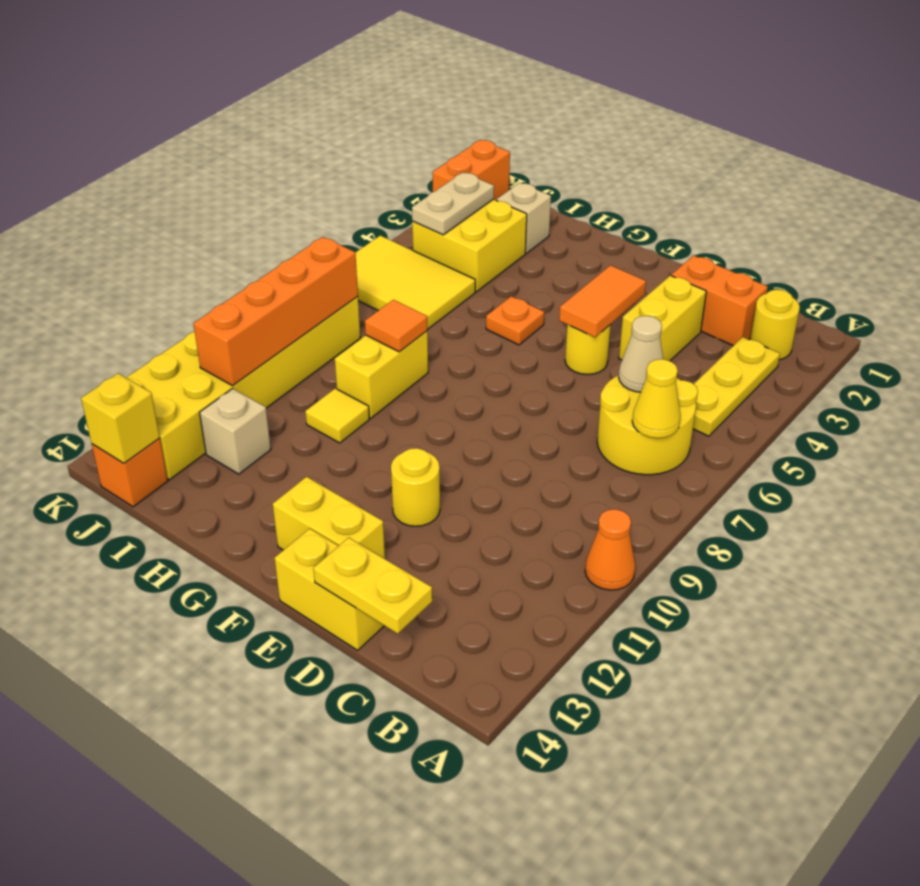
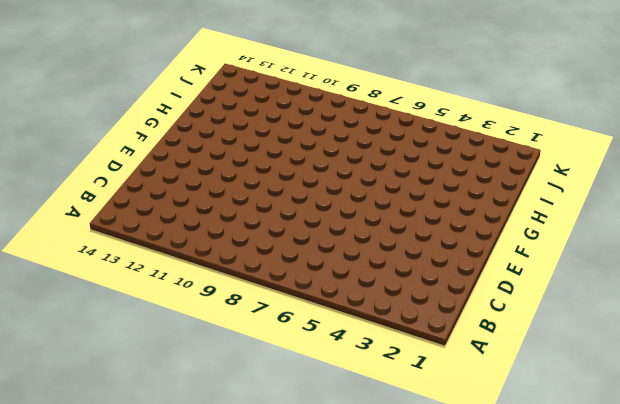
none -> orange 1x1 cone [585,509,635,590]
none -> yellow 1x1 round brick [750,290,800,360]
none -> yellow 1x3 plate [693,337,780,436]

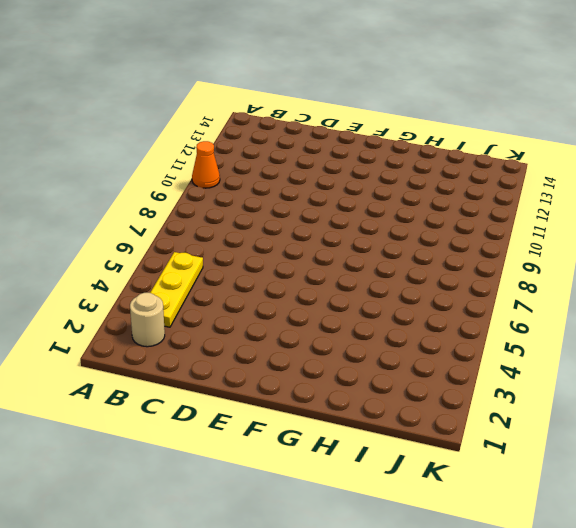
tan 1x1 round brick [130,293,165,347] -> yellow 1x1 round brick [750,290,800,360]
none -> yellow 2x2 round brick [597,375,698,475]
none -> orange 1x2 brick [671,255,768,346]
none -> yellow 1x2 brick [619,276,706,361]

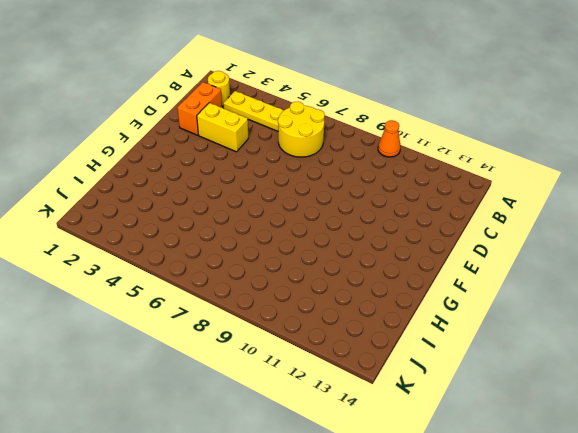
none -> yellow 1x2 brick [275,529,384,650]
none -> yellow 1x1 round brick [565,324,611,375]
none -> yellow 1x1 round brick [391,448,440,526]

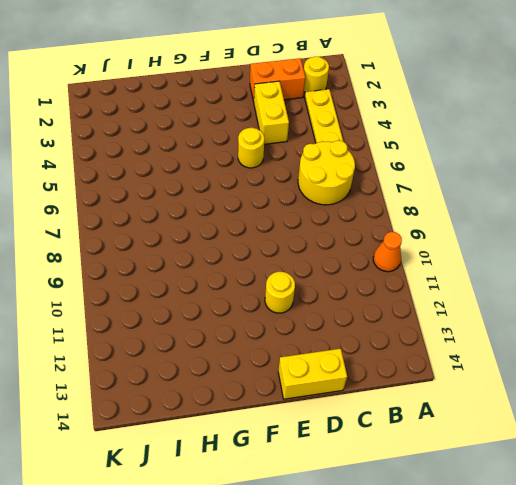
none -> yellow 1x2 brick [273,477,385,559]
none -> orange 1x1 plate [486,296,544,345]
none -> yellow 1x2 brick [335,331,428,418]

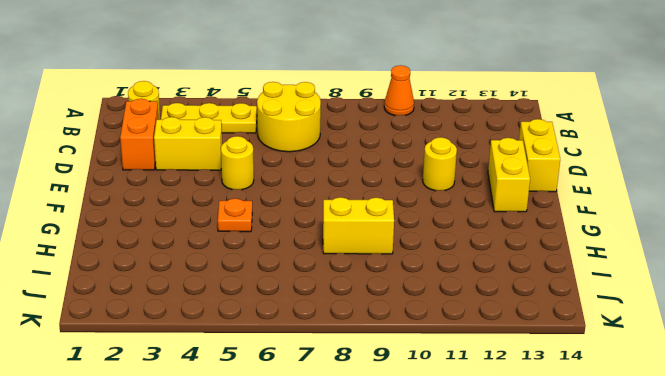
none -> yellow 1x1 tile [305,388,369,443]
none -> tan 1x1 brick [496,183,551,253]
none -> yellow 2x2 brick [412,199,527,292]

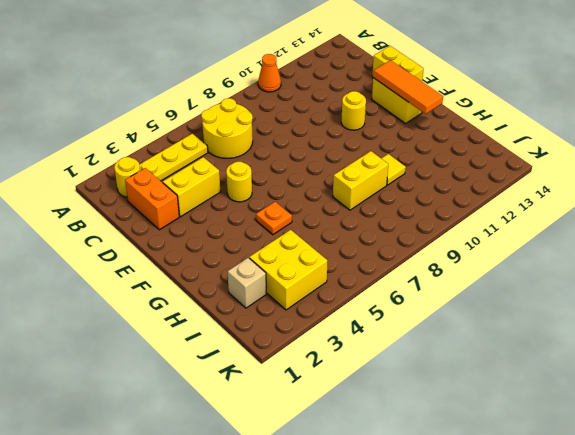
orange 1x3 tile [373,60,443,114] -> none
none -> yellow 2x3 tile [355,236,475,330]
none -> tan 1x1 brick [200,389,271,474]
none -> yellow 2x6 brick [126,296,360,480]

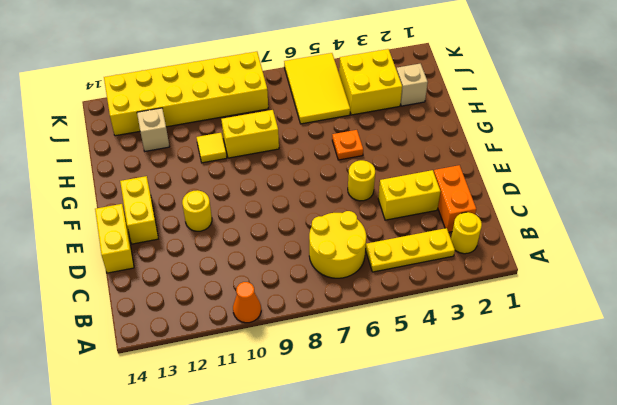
none -> orange 1x1 brick [92,438,168,507]
none -> orange 1x2 brick [433,140,510,200]
none -> yellow 1x1 cone [632,359,681,438]

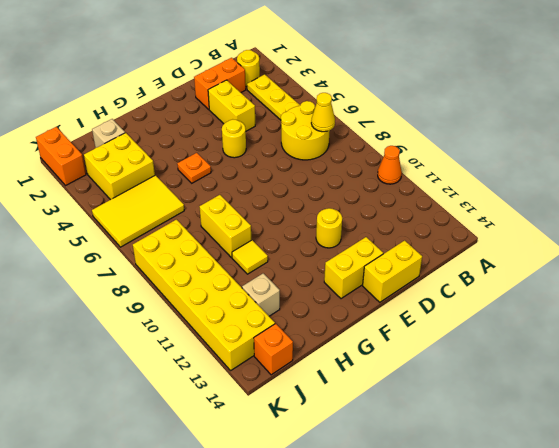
none -> tan 1x1 cone [619,316,663,392]
none -> yellow 1x2 plate [313,538,432,634]
none -> orange 1x2 tile [559,265,646,337]

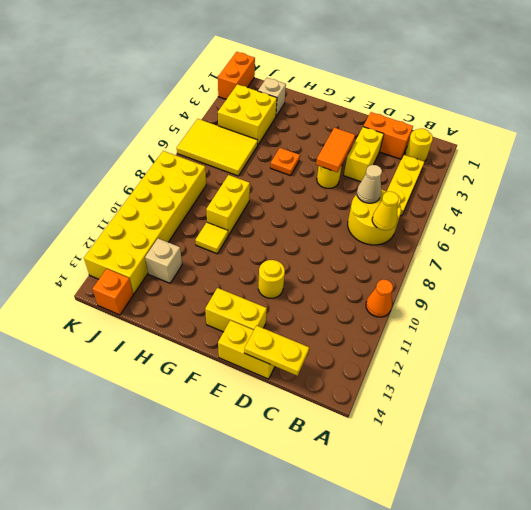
none -> orange 1x1 tile [365,300,427,352]
none -> tan 1x2 plate [412,172,494,235]
none -> orange 1x4 brick [193,237,358,386]

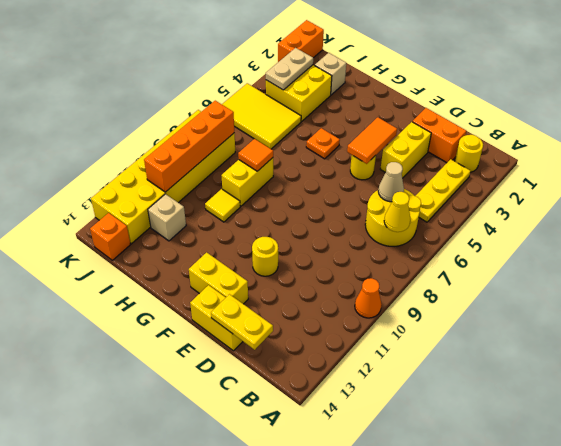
none -> yellow 1x1 brick [81,373,160,463]

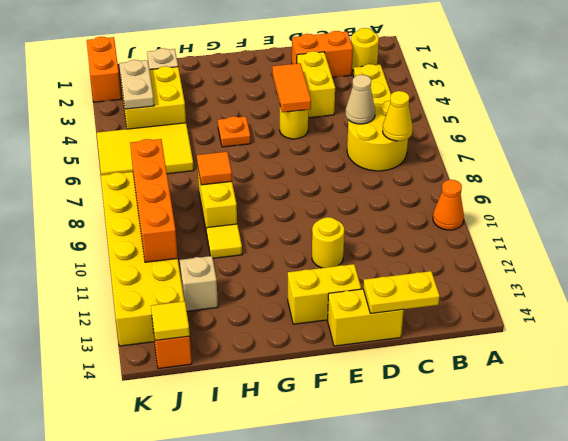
yellow 1x1 tile [151,301,190,340] -> yellow 1x1 brick [81,373,160,463]

